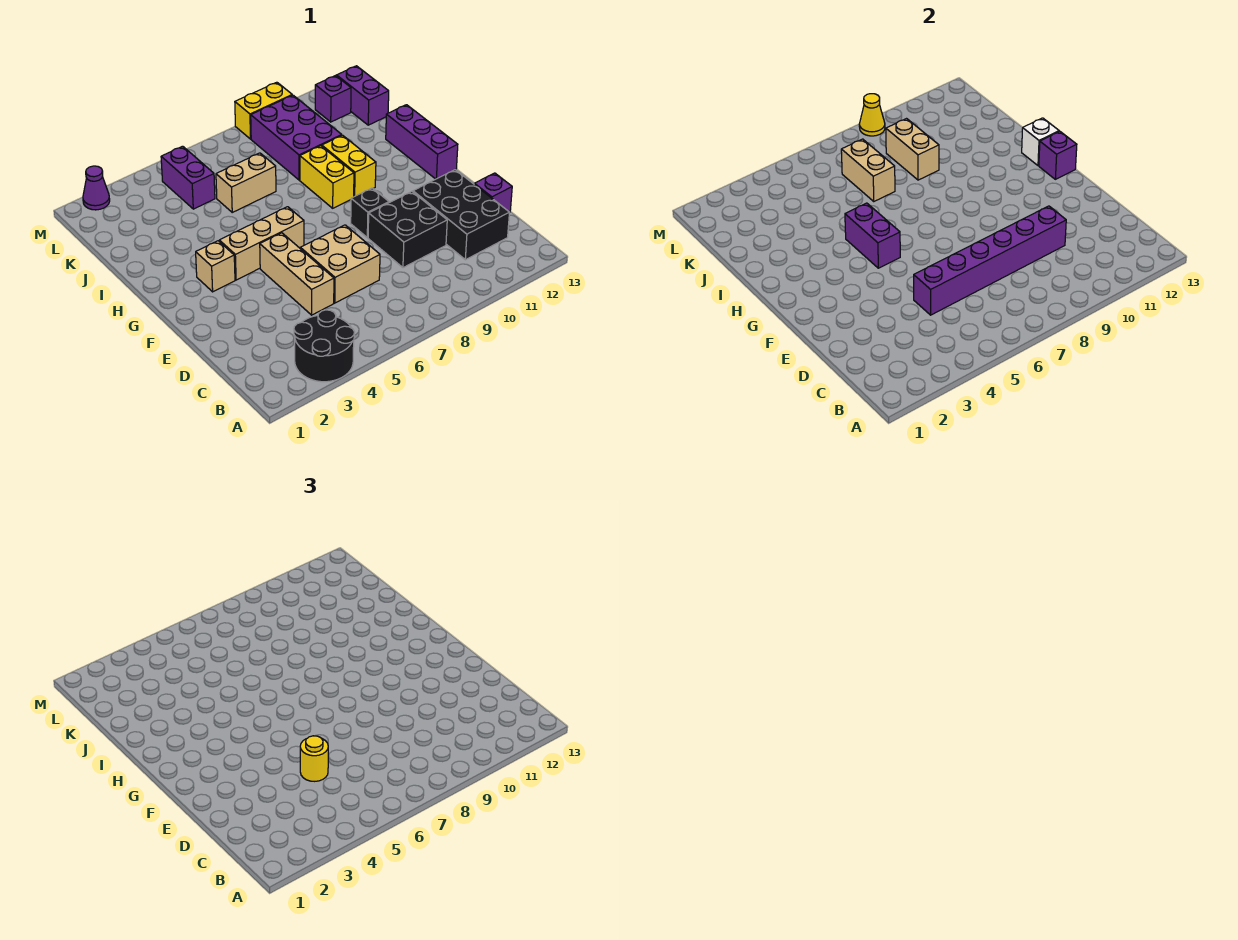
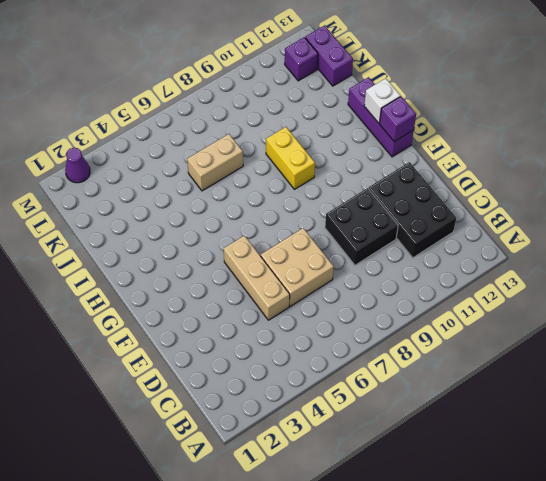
none -> black 2x2 round brick [294,310,355,382]
none -> purple 1x1 brick [474,173,512,212]
none -> black 1x1 brick [351,188,389,238]

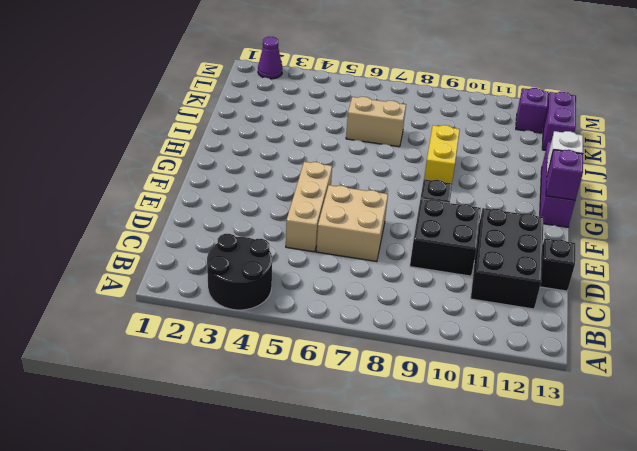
black 1x1 brick [540,239,575,291] -> purple 1x1 brick [474,173,512,212]
none -> tan 1x1 brick [196,241,235,292]
none -> tan 1x3 brick [219,207,304,280]
none -> yellow 1x2 brick [322,135,376,197]

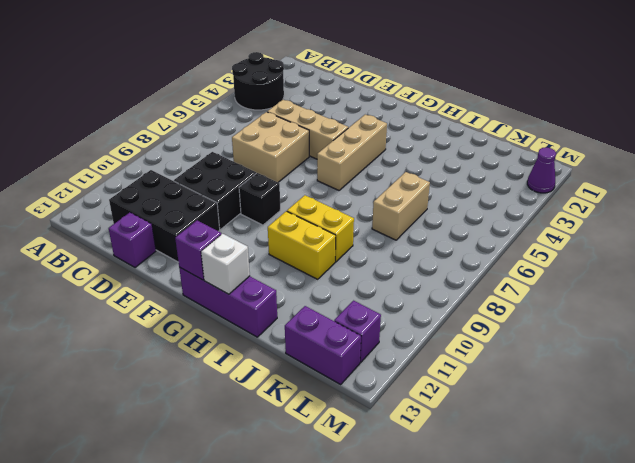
none -> tan 1x1 brick [196,241,235,292]
none -> purple 2x3 brick [251,95,342,180]
none -> purple 1x2 brick [161,146,215,209]

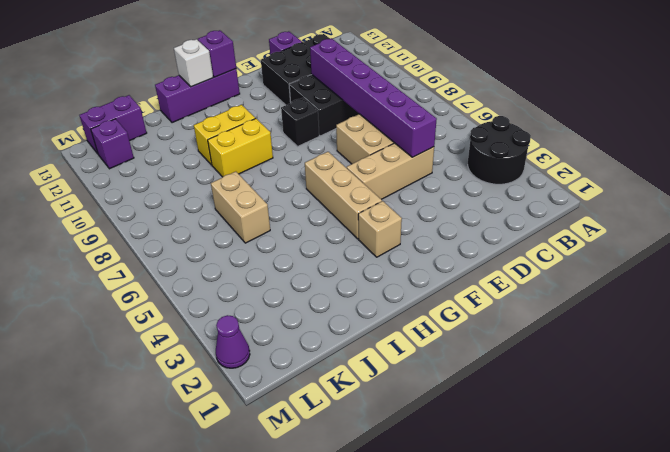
none -> purple 2x3 brick [251,95,342,180]
none -> purple 1x2 brick [161,146,215,209]
none -> yellow 1x2 brick [235,82,292,139]

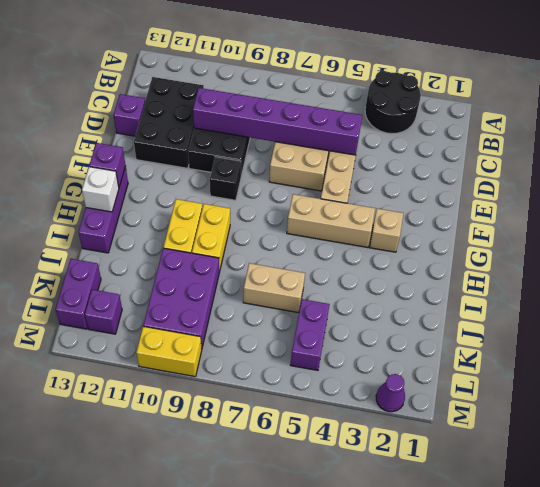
none -> purple 1x2 brick [845,203,900,268]
none -> tan 1x2 brick [841,139,895,201]
none -> tan 1x2 brick [886,119,939,180]

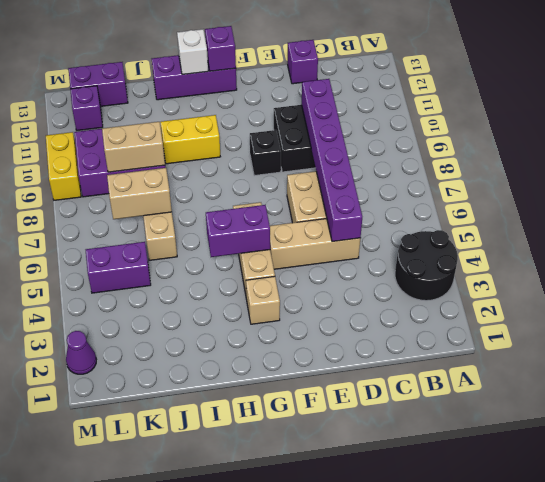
none -> black 2x3 brick [413,170,509,260]
none -> yellow 1x2 brick [300,146,354,208]
none -> yellow 1x1 cone [859,94,885,136]

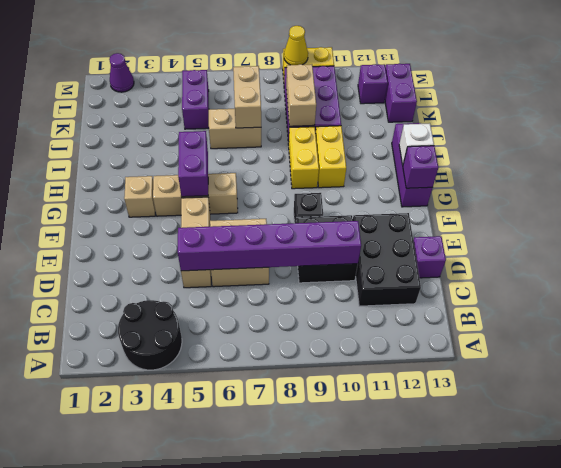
none -> yellow 1x1 round brick [300,736,328,781]

